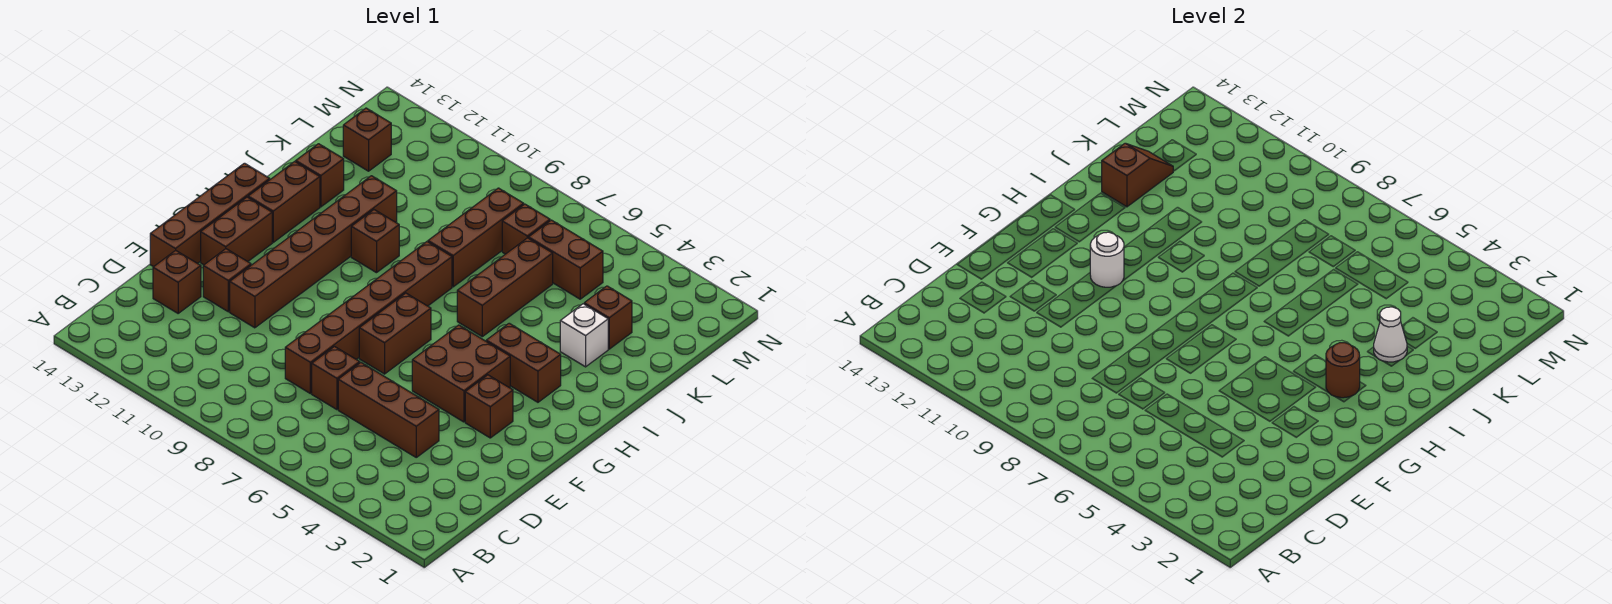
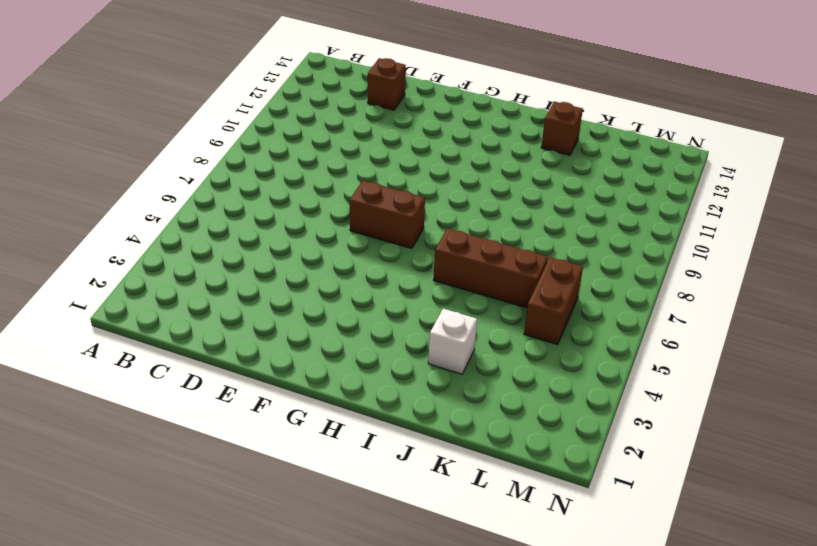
none -> brown 1x3 brick [338,363,439,457]
none -> brown 1x1 brick [312,347,360,410]
none -> brown 1x6 brick [285,242,452,394]

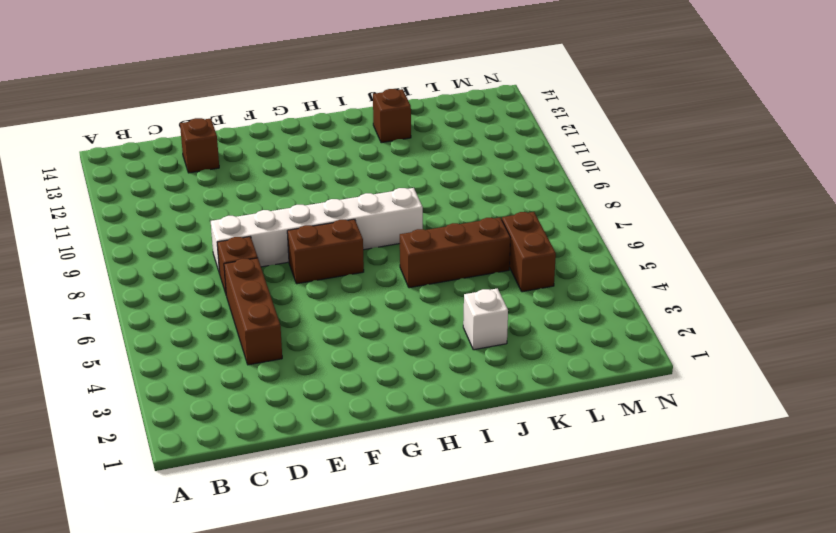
white 1x6 brick [211,188,423,274] -> brown 1x6 brick [285,242,452,394]
none -> brown 1x6 brick [230,176,397,328]
none -> brown 1x1 brick [203,249,251,312]
none -> brown 1x4 brick [150,163,270,267]

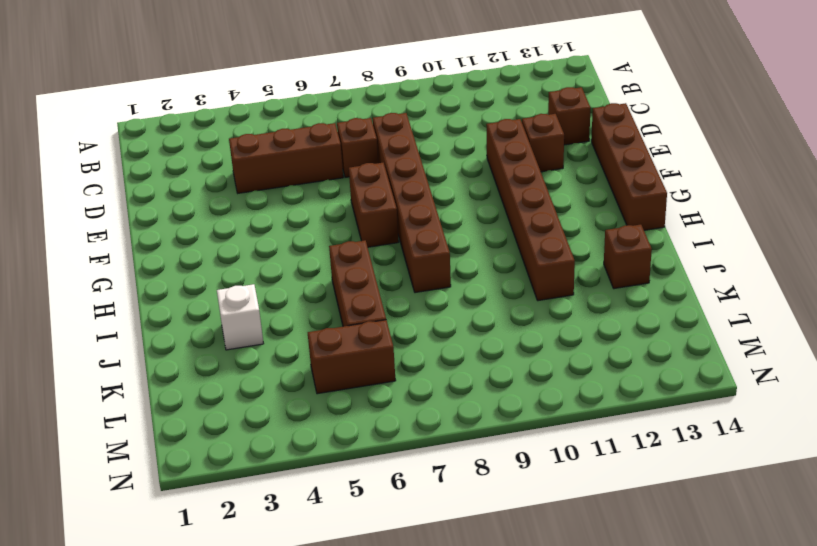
none -> brown 1x1 brick [465,375,513,438]
none -> brown 2x2 brick [412,325,510,422]
none -> brown 1x2 brick [201,197,272,265]

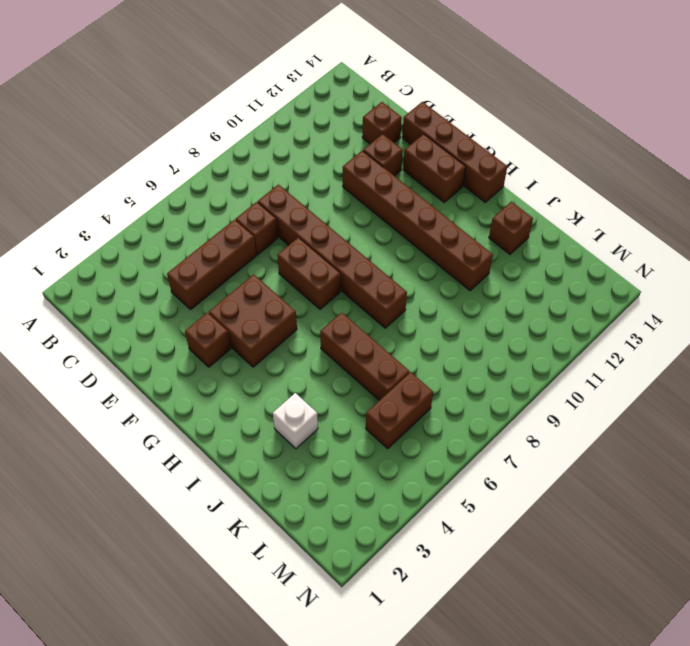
none -> brown 1x2 brick [486,323,561,402]
none -> brown 1x2 brick [248,161,320,242]
none -> brown 1x1 brick [351,210,399,273]

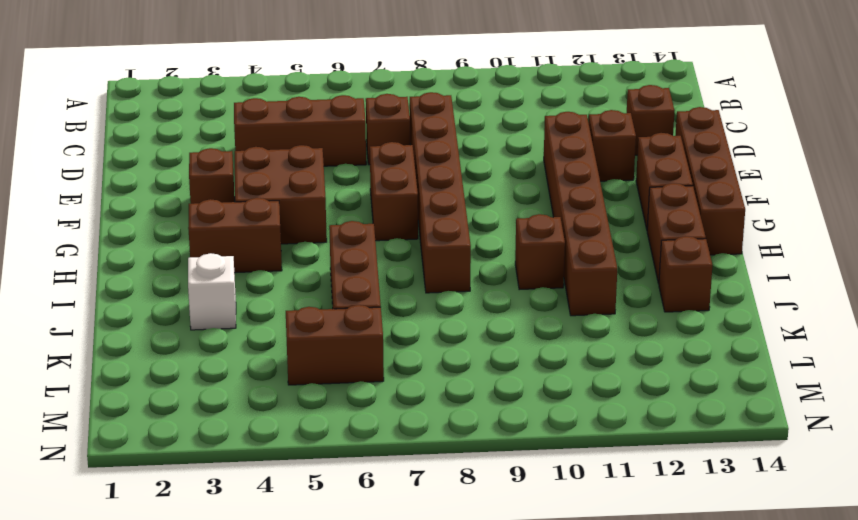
none -> brown 1x3 brick [428,188,524,287]
none -> brown 1x1 brick [584,286,632,349]
none -> brown 1x1 brick [502,204,550,254]

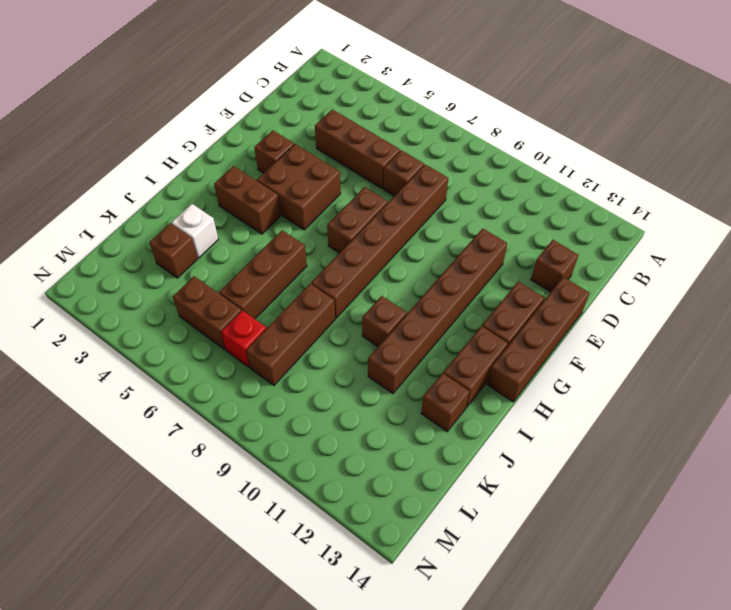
red 1x1 brick [221,310,266,367] -> brown 1x1 brick [502,204,550,254]
none -> brown 1x1 brick [203,249,251,312]
none -> brown 1x1 brick [343,108,391,171]
none -> white 1x1 round brick [1090,232,1124,287]

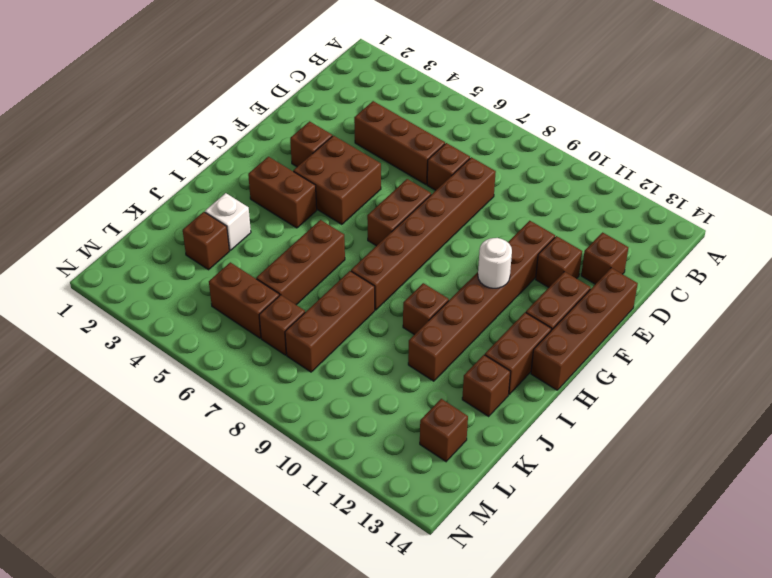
none -> brown 1x1 round brick [1326,343,1360,398]
none -> white 1x1 cone [1374,307,1407,362]
none -> brown 1x2 slope [1102,143,1173,207]

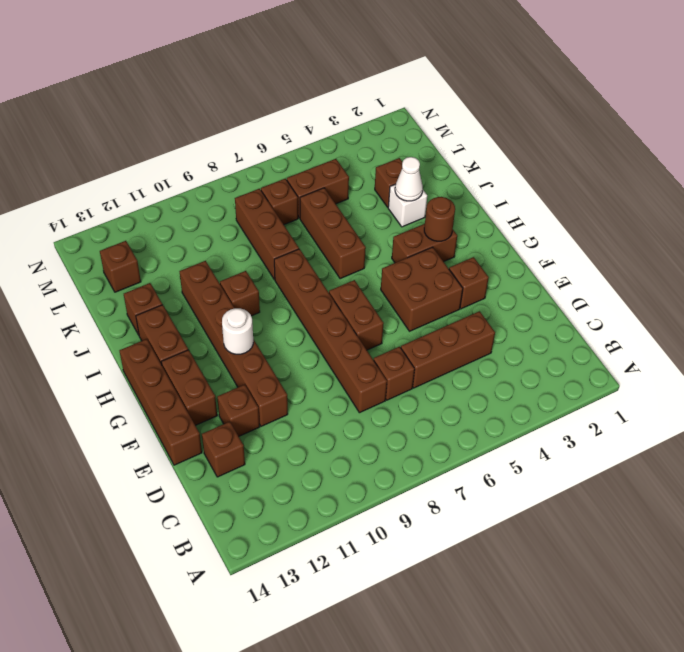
none -> brown 1x2 slope [1102,143,1173,207]

